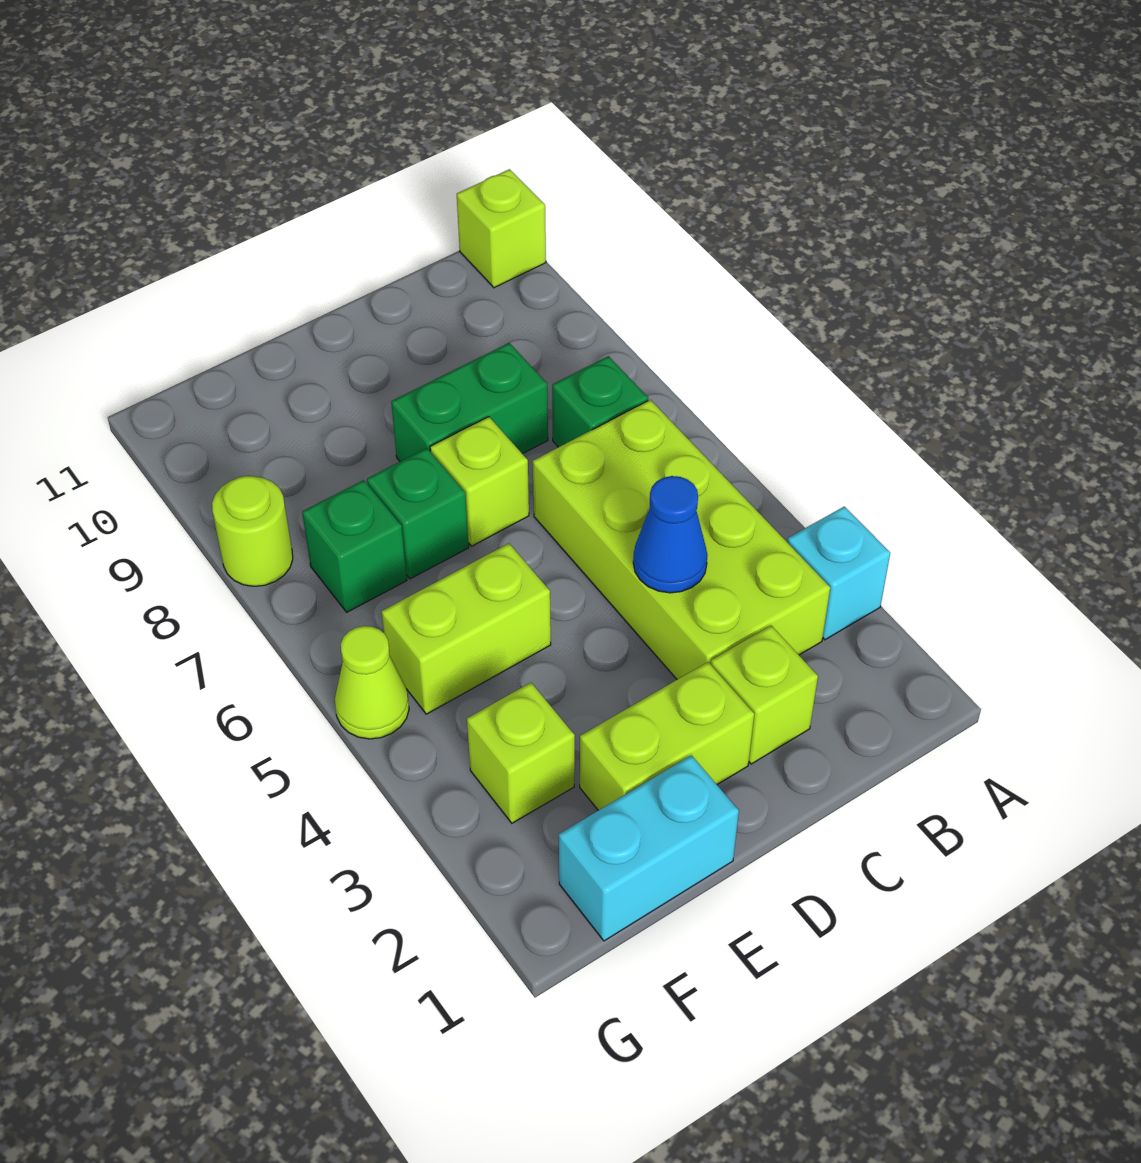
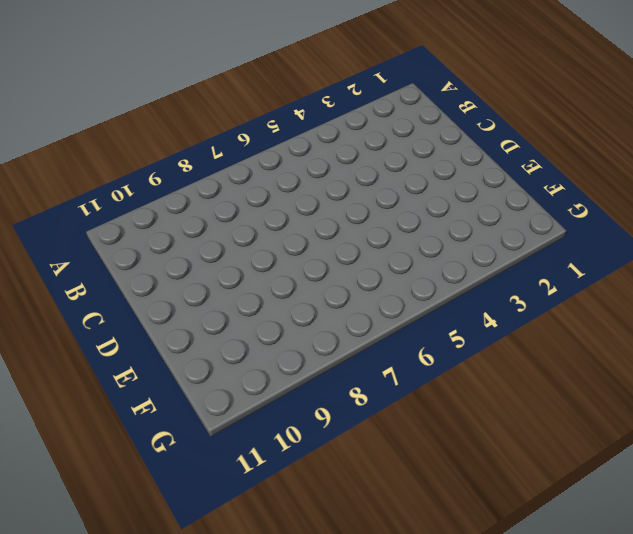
none -> cyan 1x1 brick [787,506,890,640]
none -> lime 1x1 brick [457,169,546,288]
none -> lime 2x4 brick [533,400,830,679]

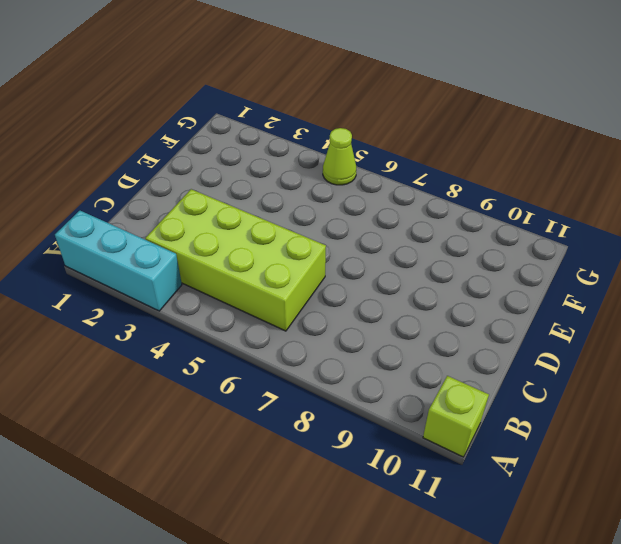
cyan 1x3 brick [55,211,182,311] -> cyan 1x1 brick [787,506,890,640]
none -> green 1x1 brick [552,356,648,447]
none -> lime 1x1 brick [711,626,818,764]
none -> green 1x2 brick [391,343,548,461]

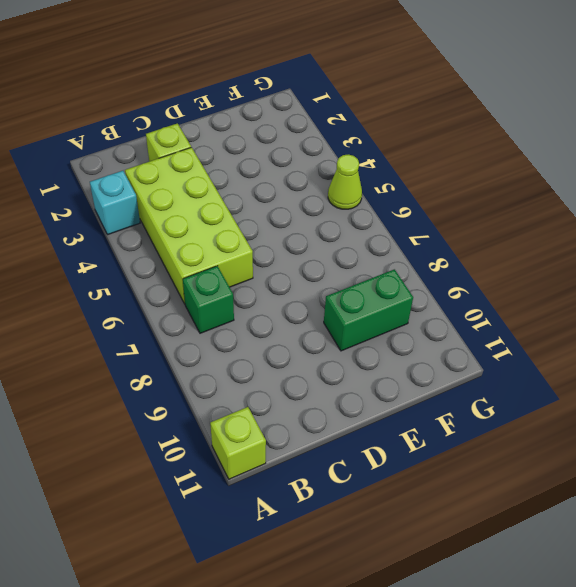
green 1x2 brick [324,269,413,351] -> green 1x2 brick moved to [391,343,548,461]
none -> lime 1x2 brick [580,662,754,810]
none -> lime 1x1 brick [430,417,529,546]
none -> cyan 1x2 brick [559,755,739,941]

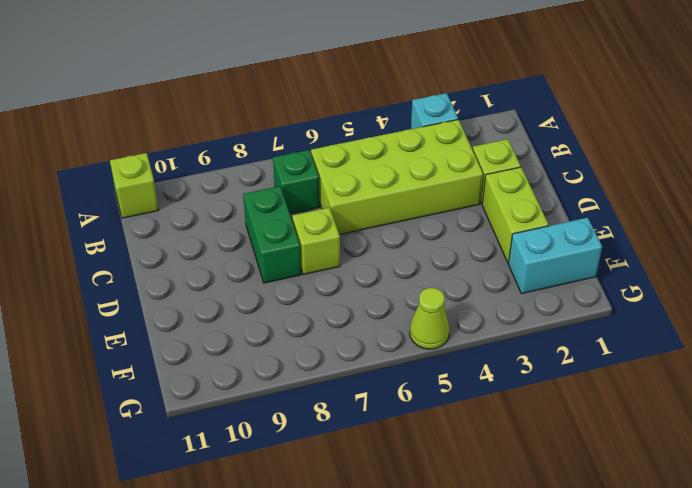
cyan 1x2 brick [508,218,602,294] -> cyan 1x2 brick turned to [559,755,739,941]
none -> lime 1x2 brick [382,543,551,714]
none -> green 1x1 brick [367,448,469,579]
none -> lime 1x1 brick [467,683,575,823]

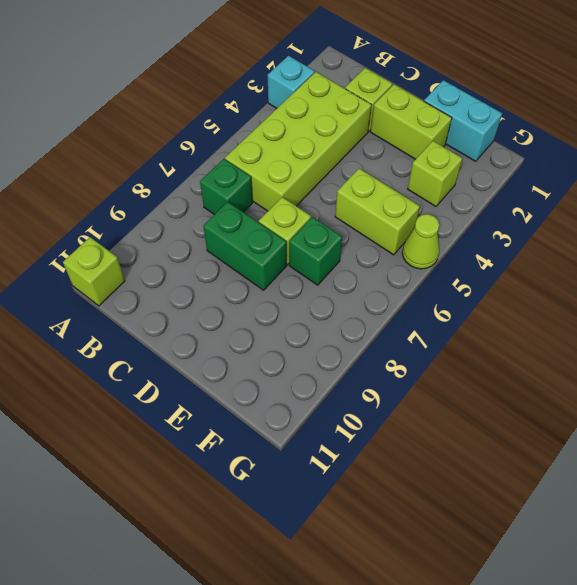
none -> green 1x1 brick [302,480,407,612]
none -> lime 1x1 round brick [212,476,293,586]
none -> blue 1x1 cone [633,476,707,593]

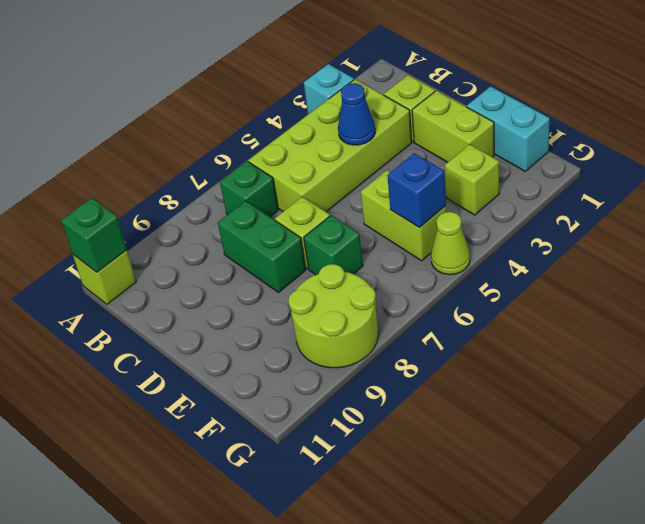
green 1x1 brick [61,198,127,272] -> green 1x1 brick moved to [302,480,407,612]
blue 1x1 brick [387,153,446,228] -> none
lime 2x2 round brick [289,264,378,368] -> lime 1x1 round brick [212,476,293,586]

